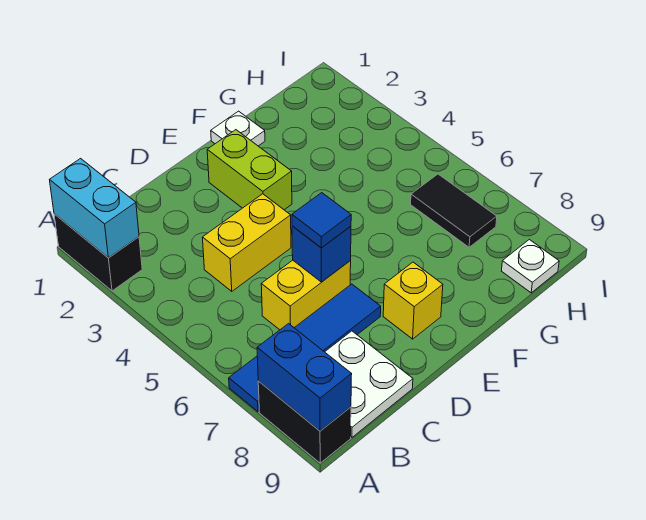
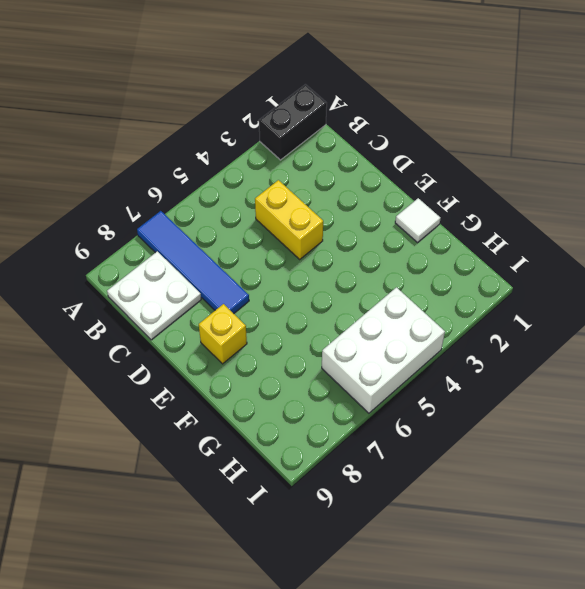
white 1x1 tile [395,198,441,242] -> white 1x1 plate [211,111,265,146]
white 2x3 brick [322,287,445,413] -> black 1x2 tile [411,174,497,247]
none -> black 1x2 brick [258,381,351,463]
none -> yellow 1x2 brick [261,260,351,330]
none -> lime 1x2 brick [207,130,292,210]

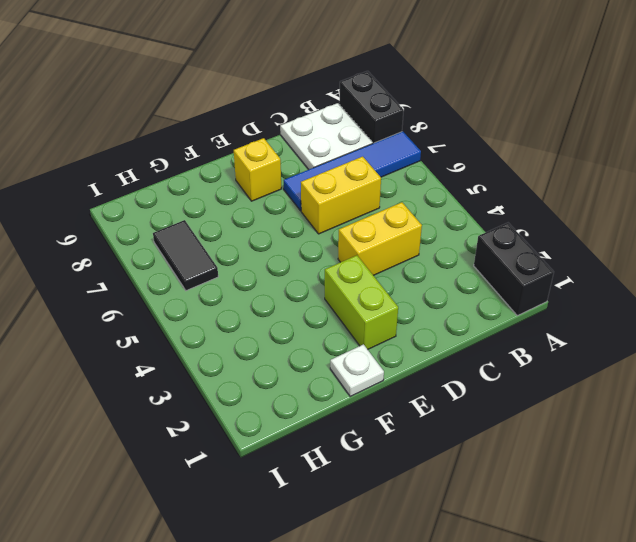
none -> white 1x1 plate [502,239,559,293]
none -> cyan 1x2 brick [50,159,139,258]
none -> blue 1x2 brick [257,324,352,431]

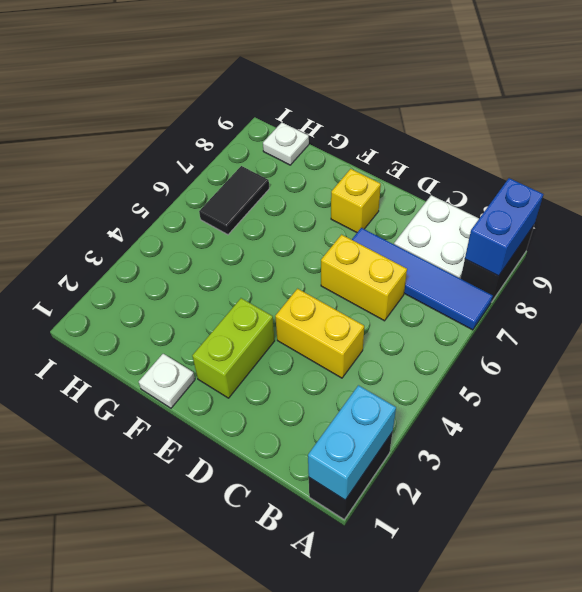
none -> blue 1x1 brick [292,226,351,282]
none -> blue 1x1 tile [292,193,351,248]

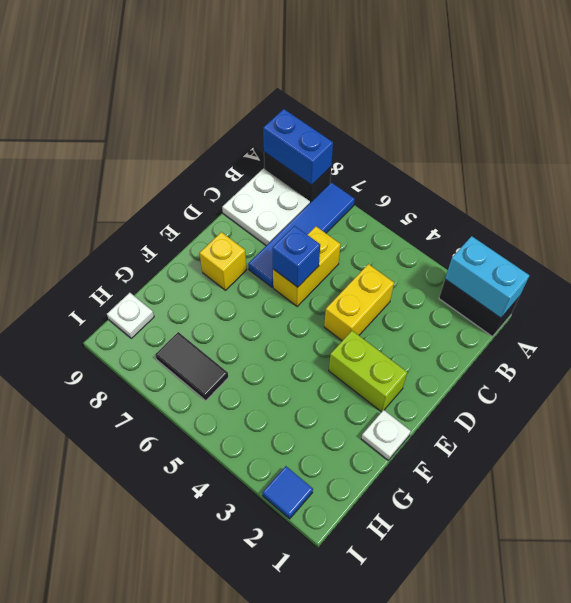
blue 1x1 tile [263,466,313,519] -> blue 1x1 tile moved to [292,193,351,248]

